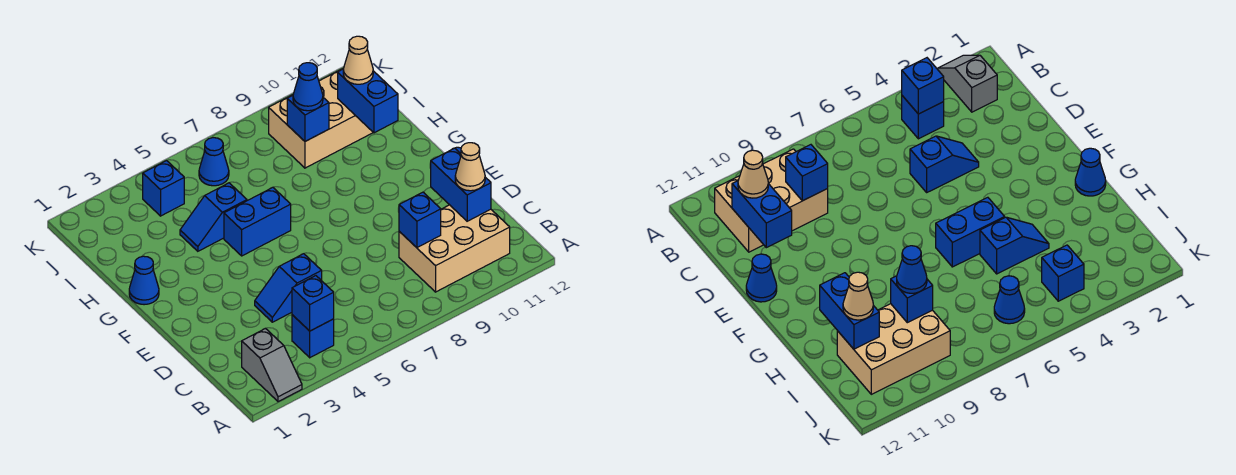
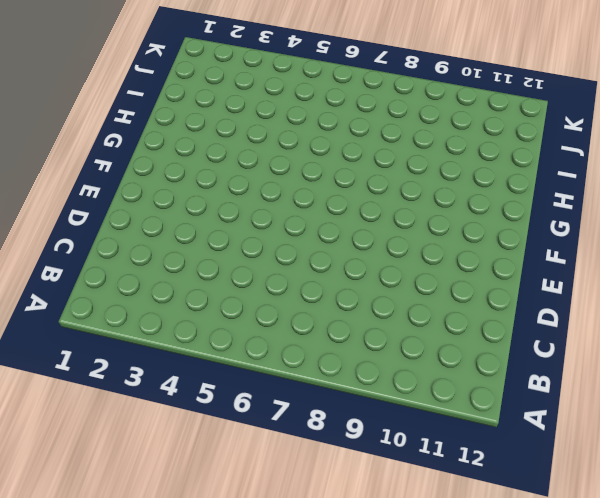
none -> grey 1x2 slope [242,328,302,402]
none -> blue 1x1 brick [292,315,334,358]
none -> tan 2x3 brick [399,205,510,292]

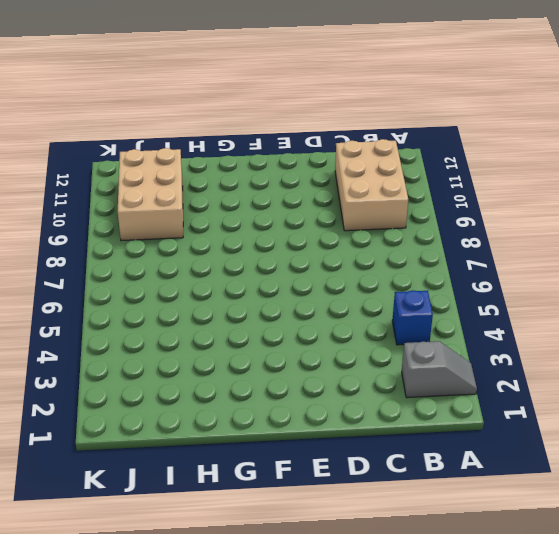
none -> blue 1x2 slope [255,254,322,322]
none -> blue 1x1 cone [746,254,777,302]
none -> blue 1x1 cone [129,256,159,305]

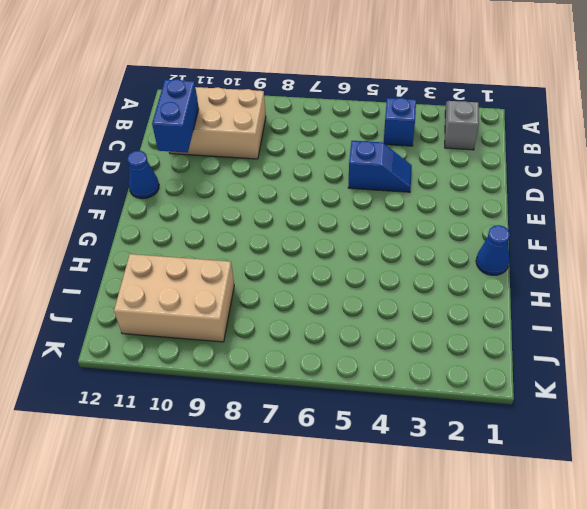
none -> blue 1x2 brick [224,187,291,256]
none -> blue 1x2 slope [180,183,247,251]
none -> blue 1x1 brick [143,161,184,216]

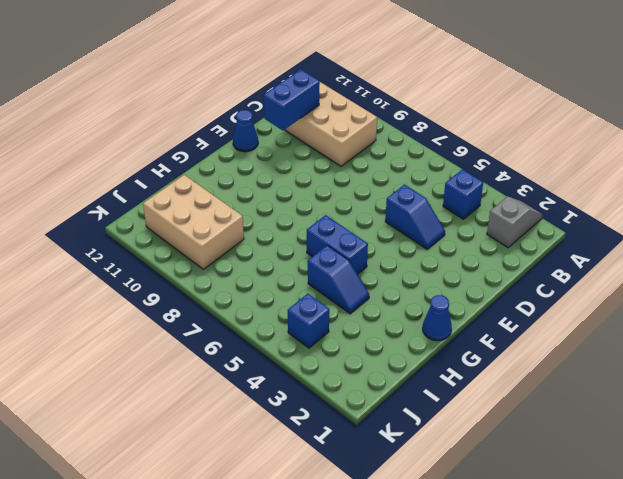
none -> blue 1x1 cone [199,138,229,186]
none -> blue 1x1 brick [292,276,334,331]
none -> blue 1x1 brick [399,192,441,248]

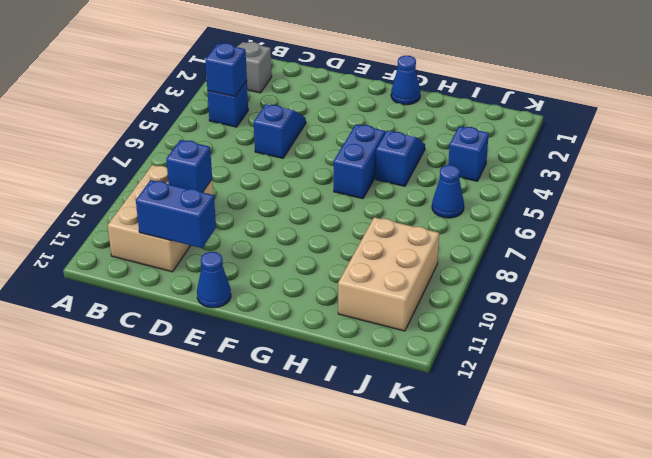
none -> blue 1x2 brick [338,69,398,133]
none -> blue 1x1 brick [287,96,329,141]
none -> tan 1x1 cone [455,143,485,191]

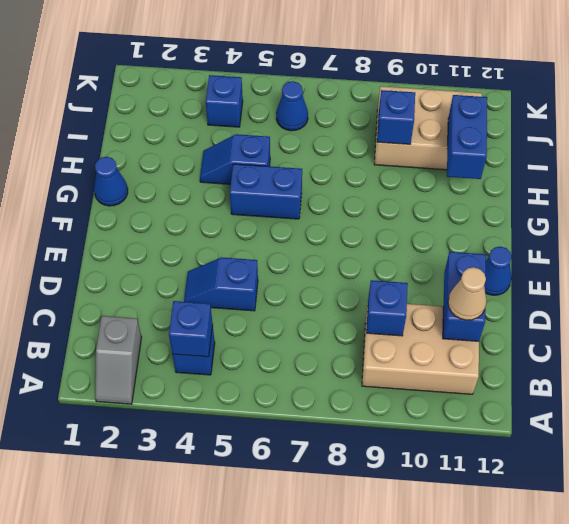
none -> blue 1x1 cone [293,63,323,111]
none -> tan 1x1 cone [343,36,373,84]

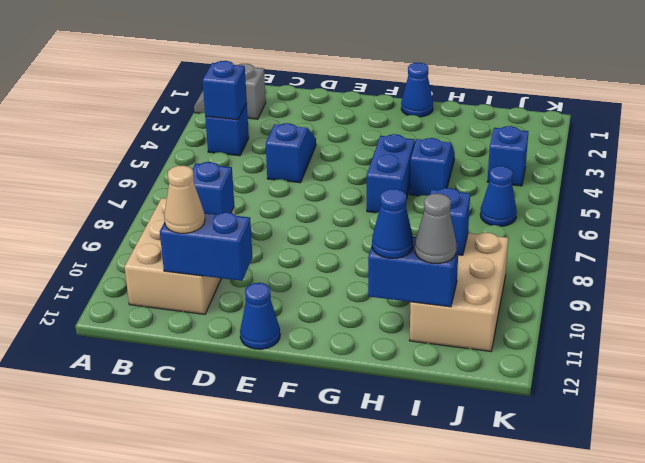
blue 1x1 cone [372,189,413,258] -> blue 1x1 cone moved to [293,63,323,111]
grey 1x1 cone [415,194,456,263] -> tan 1x1 cone [343,36,373,84]

